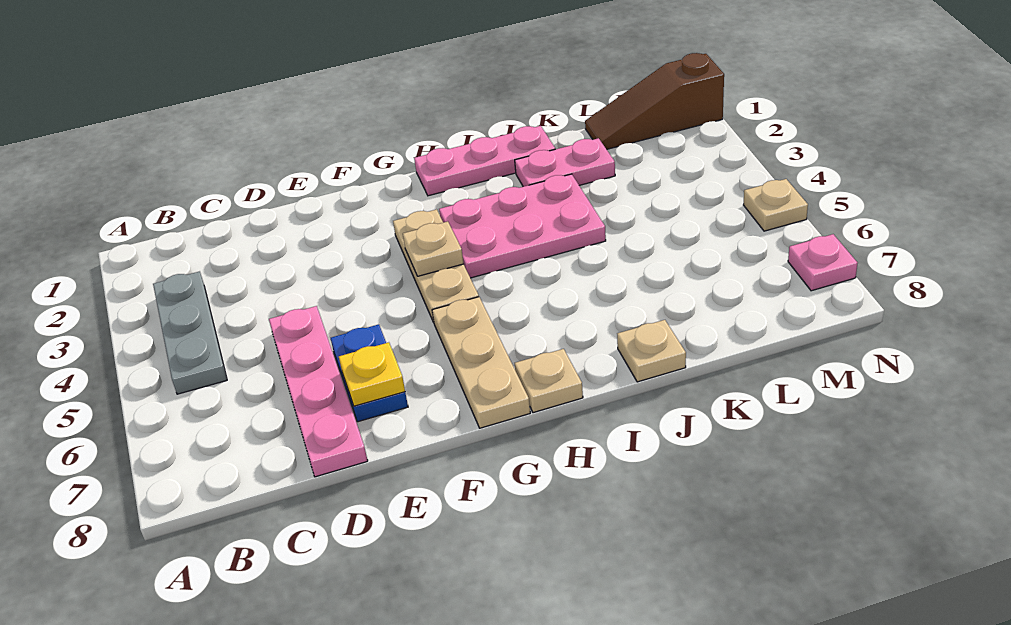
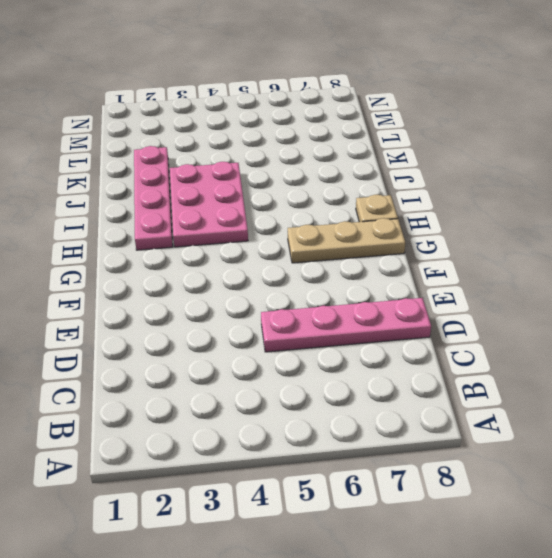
pink 1x4 plate [134,146,173,250] -> pink 1x2 plate [515,138,615,187]
none -> grey 1x3 plate [153,271,227,394]
none -> blue 1x2 plate [331,324,408,422]
none -> tan 1x3 plate [393,209,479,322]

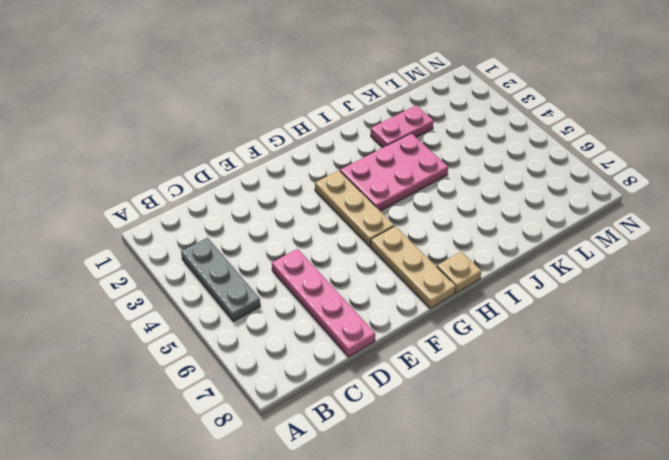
none -> blue 1x2 plate [331,324,408,422]
none -> pink 1x3 plate [414,126,555,196]
none -> tan 1x1 plate [617,320,686,382]

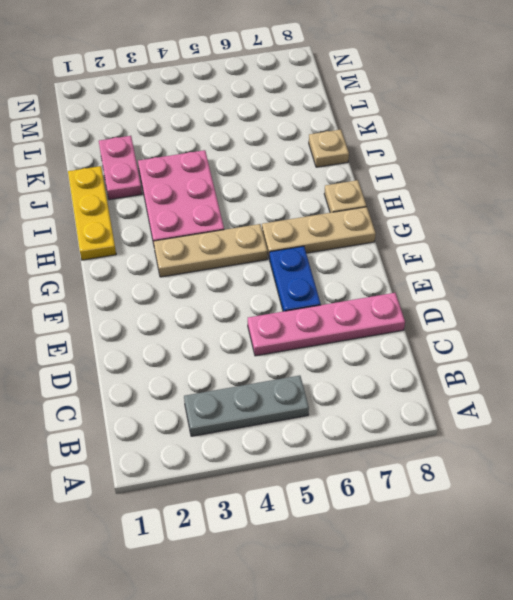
blue 1x2 plate [270,246,321,311] -> blue 1x2 plate turned to [331,324,408,422]
yellow 1x3 plate [68,166,116,260] -> pink 1x3 plate [414,126,555,196]
none -> brown 1x3 slope [585,53,724,149]
none -> tan 1x1 plate [744,179,808,231]
none -> pink 1x1 plate [788,234,858,291]

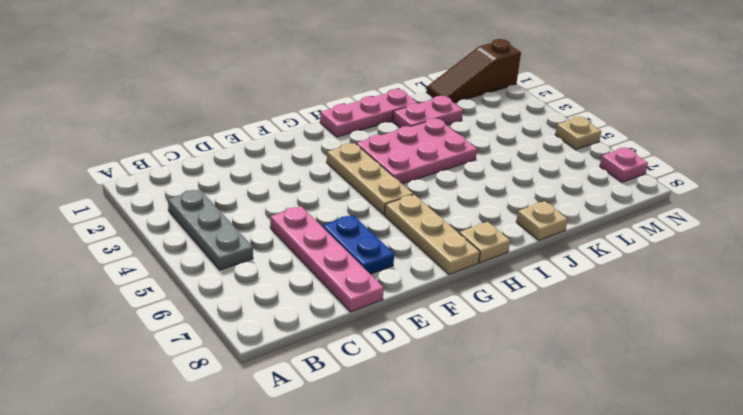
none -> yellow 1x1 plate [339,342,405,406]
none -> tan 1x1 plate [403,222,464,276]

